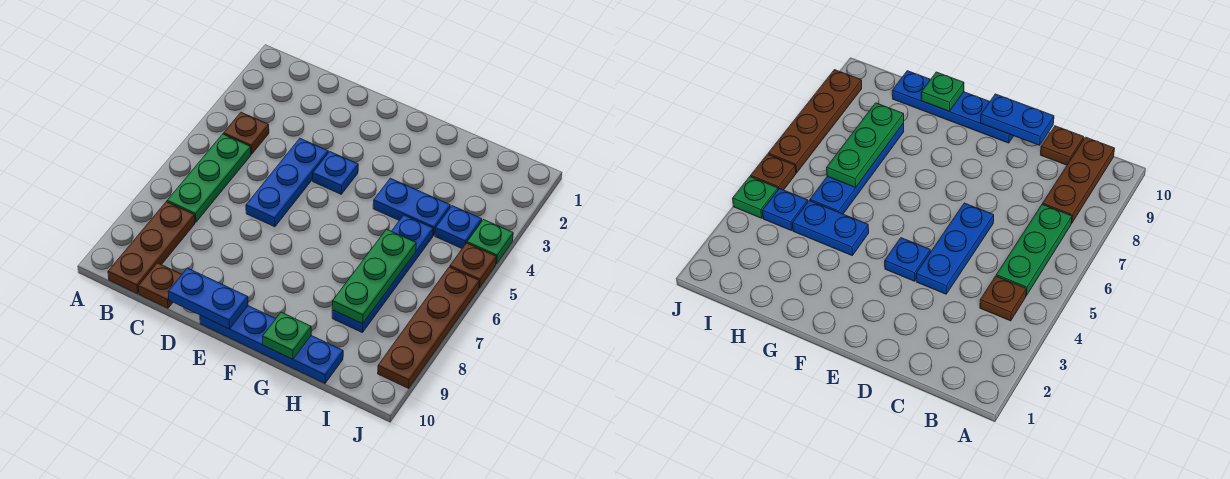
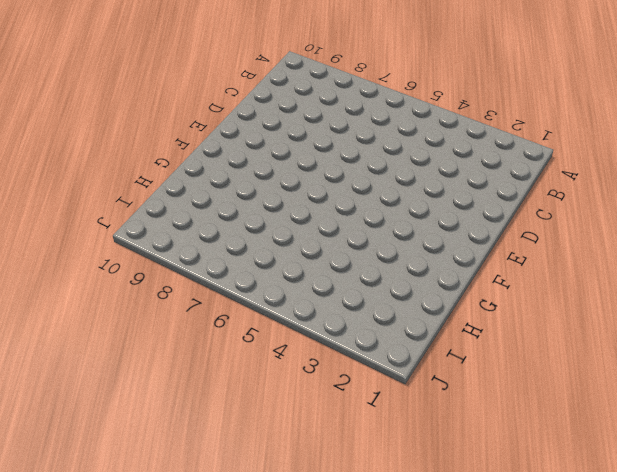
none -> brown 1x1 plate [224,112,269,154]
none -> green 1x3 plate [167,134,251,222]
none -> brown 1x3 plate [108,202,195,294]

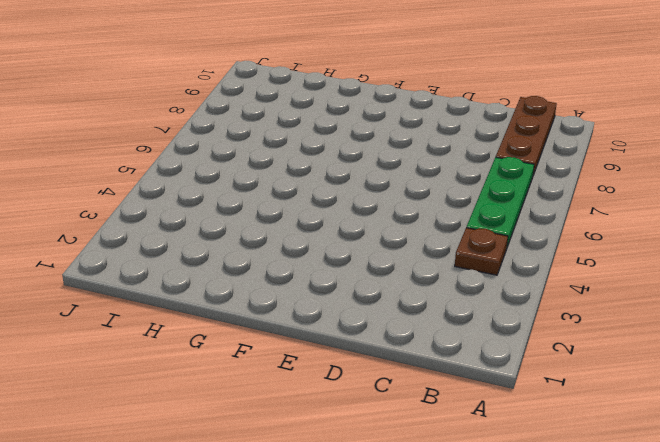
none -> brown 1x1 plate [138,263,182,308]
none -> blue 1x3 plate [246,139,328,227]
none -> blue 1x1 plate [313,152,358,194]

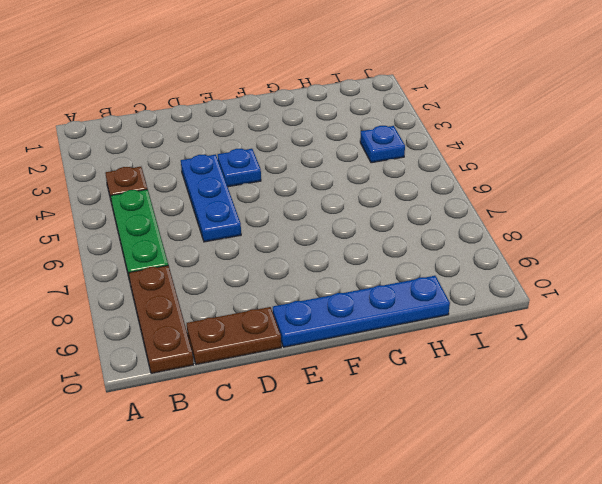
brown 1x2 plate [187,307,281,365] -> brown 1x1 plate [138,263,182,308]
none -> blue 1x2 plate [373,178,450,236]
none -> blue 1x4 plate [332,215,433,333]
none -> green 1x1 plate [467,220,513,264]

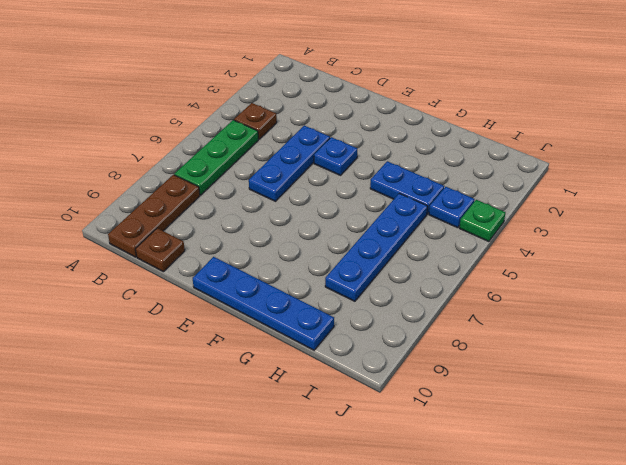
none -> brown 1x1 plate [450,243,496,288]
none -> brown 1x4 plate [378,267,479,388]
none -> blue 1x2 plate [168,268,248,329]

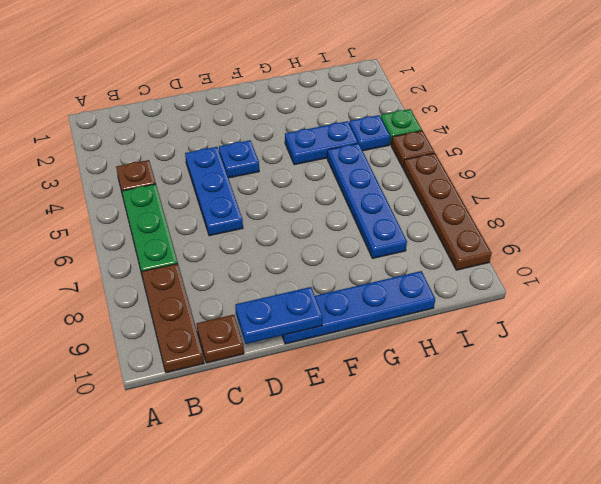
none -> green 1x1 plate [263,312,311,359]
none -> green 1x3 plate [332,229,416,324]

